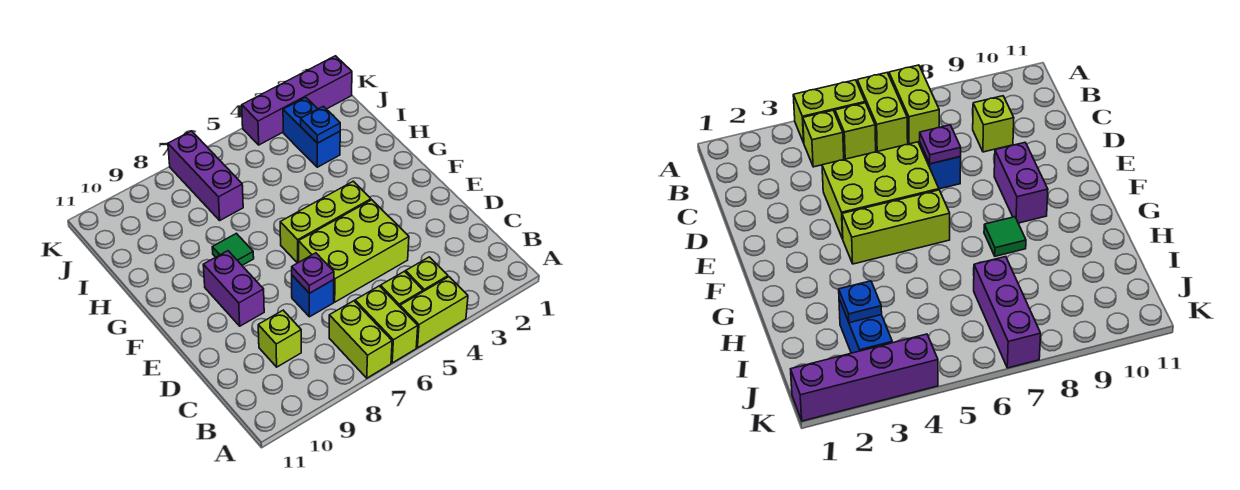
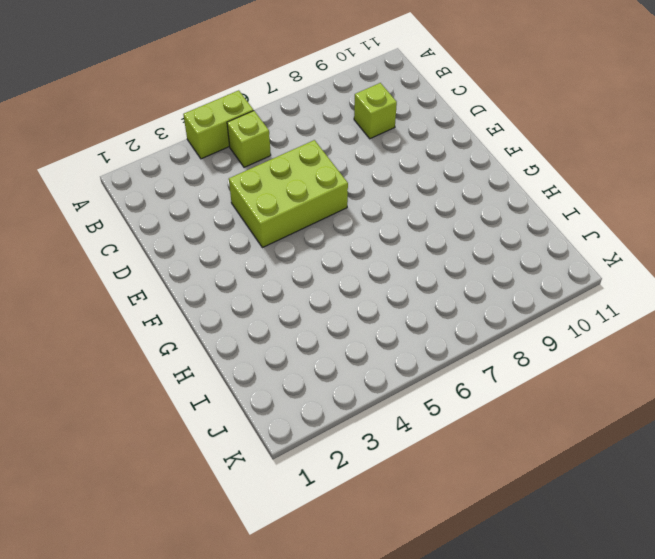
none -> lime 1x2 brick [355,286,418,363]
none -> lime 1x2 brick [329,301,392,378]
none -> lime 1x1 brick [406,257,448,292]

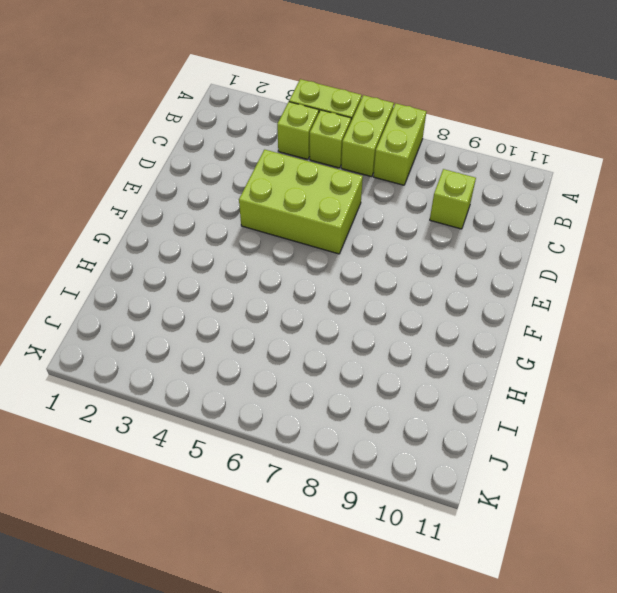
none -> blue 1x1 brick [292,275,334,317]
none -> purple 1x2 brick [203,251,264,326]
none -> lime 1x3 brick [280,181,371,263]

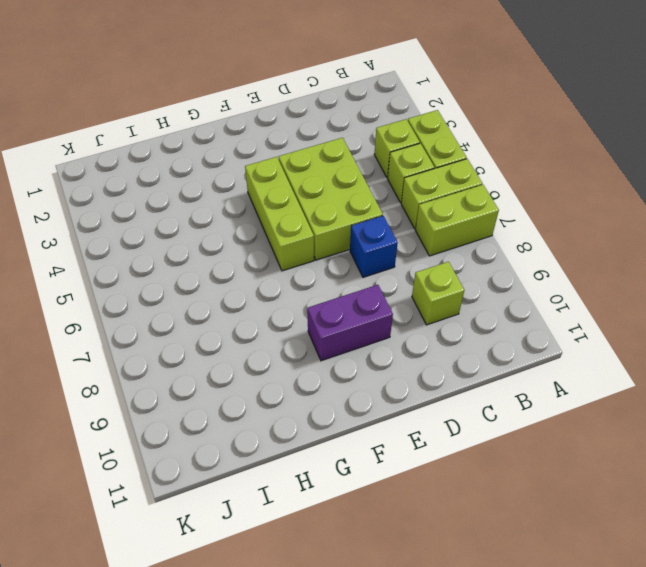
none -> green 1x1 tile [212,233,254,265]
none -> blue 1x2 brick [283,97,340,167]
none -> purple 1x3 brick [168,131,243,220]

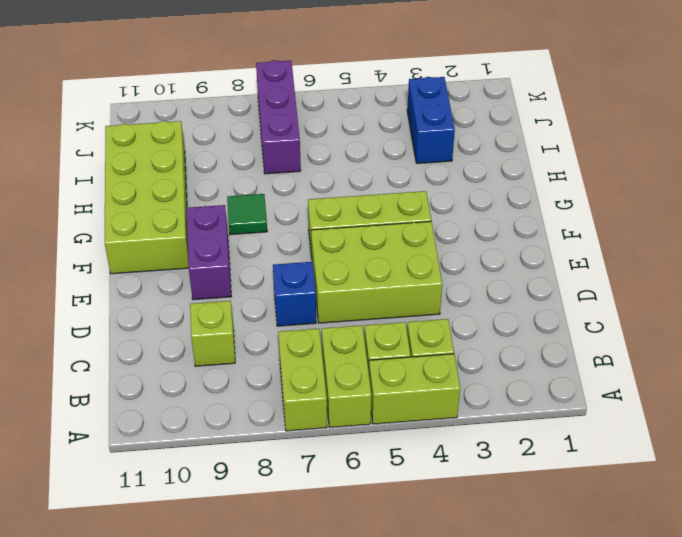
lime 2x4 brick [105,121,189,274] -> none
none -> purple 1x4 brick [242,56,352,145]
none -> purple 1x1 plate [292,253,334,293]
none -> blue 1x1 plate [301,106,340,143]

